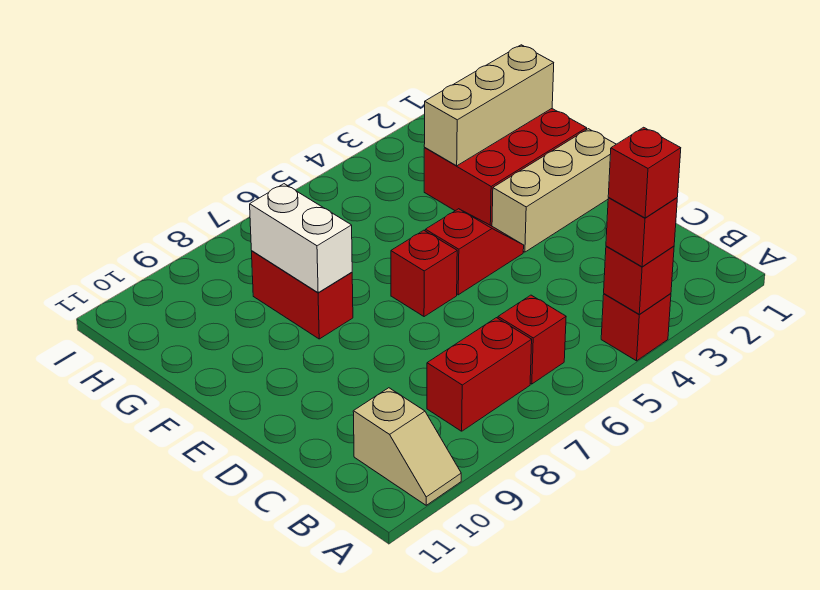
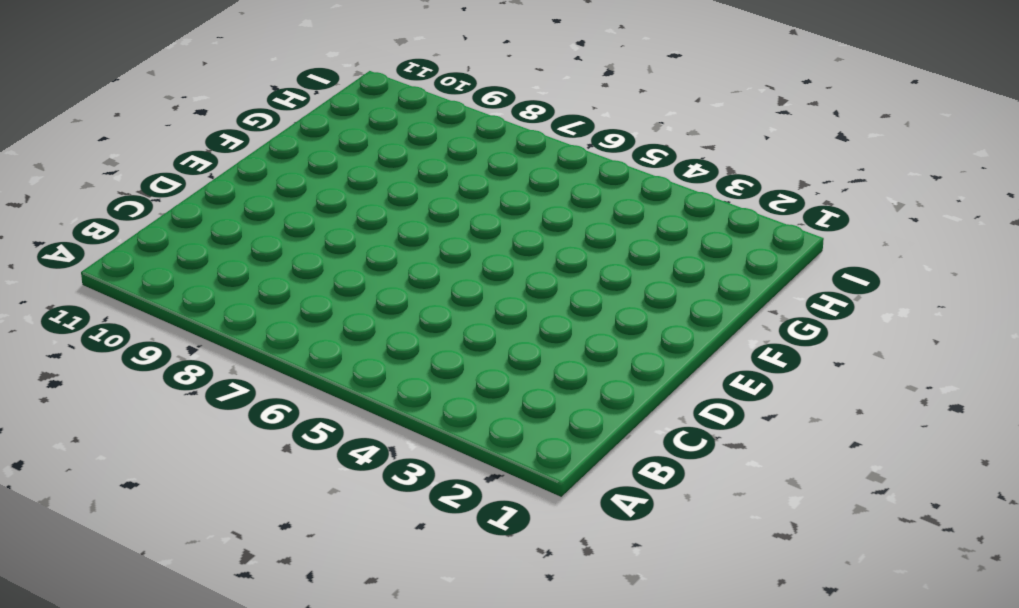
none -> red 1x1 brick [601,294,671,361]
none -> tan 1x2 slope [353,388,461,505]
none -> red 1x1 brick [498,295,566,384]

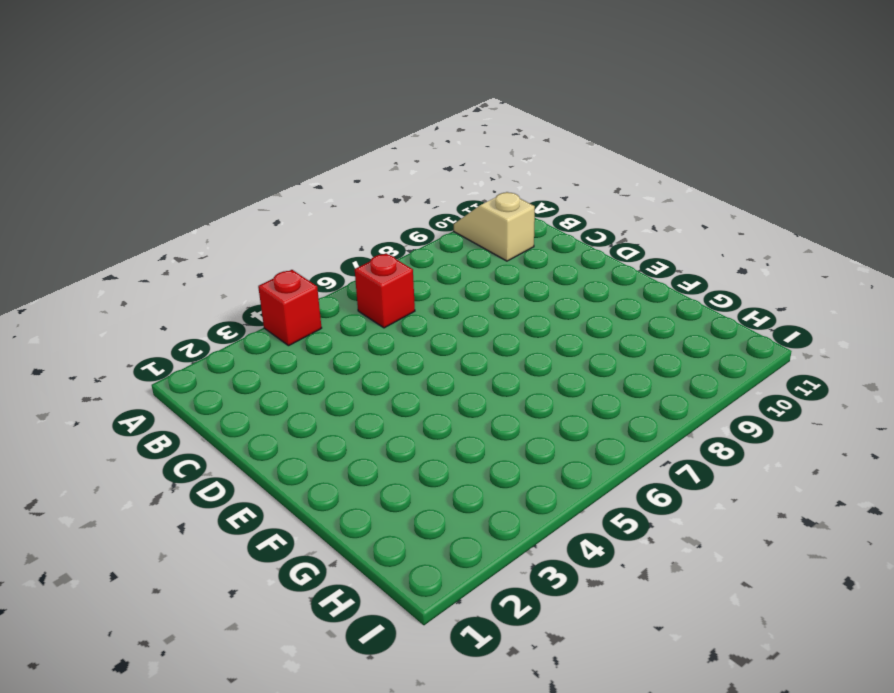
none -> red 1x2 brick [427,318,532,431]
none -> tan 1x3 brick [492,129,616,252]
none -> red 1x2 slope [425,209,524,295]

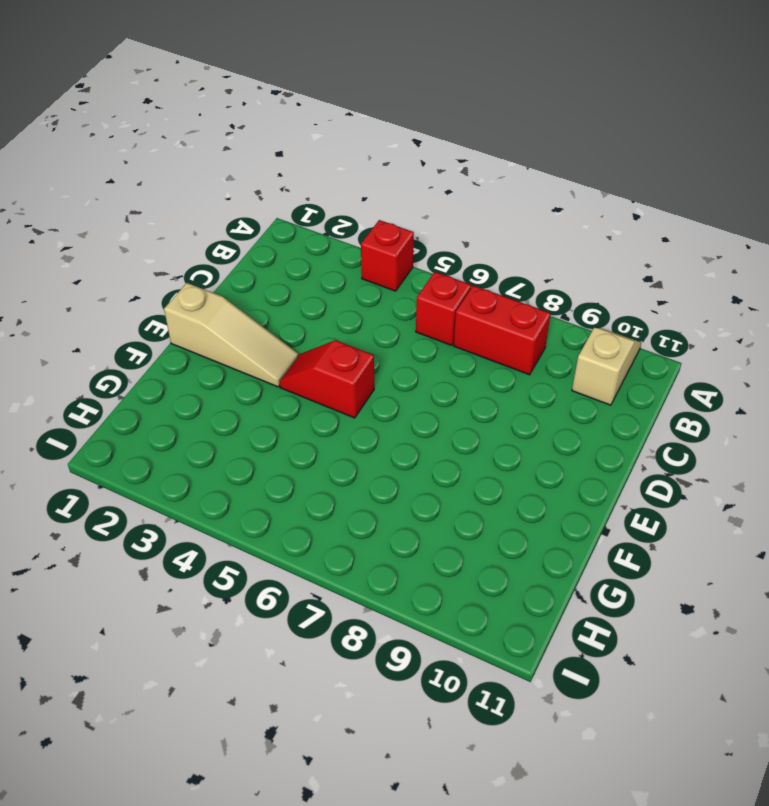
tan 1x3 slope [164,283,299,387] -> tan 1x3 brick [492,129,616,252]
none -> red 1x1 brick [391,230,457,317]
none -> red 2x3 brick [424,109,587,226]
none -> red 1x2 brick [252,251,353,339]

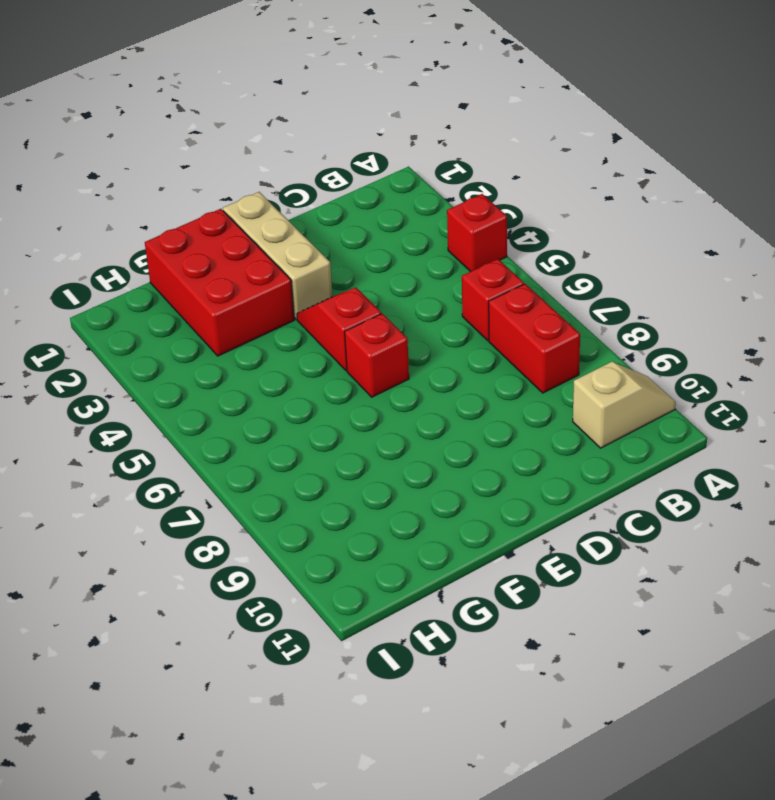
none -> red 1x2 brick [252,251,353,339]
none -> red 1x1 brick [604,246,674,314]
none -> white 1x2 brick [250,184,352,293]

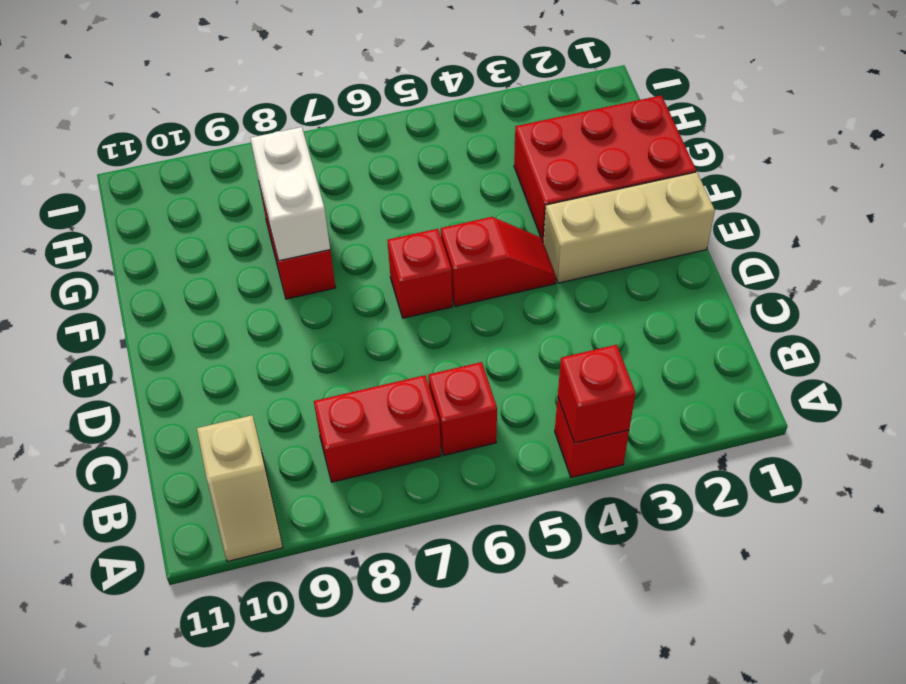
none -> tan 1x3 brick [424,45,554,166]
none -> red 1x1 brick [606,198,677,267]
none -> red 1x1 brick [608,127,681,218]

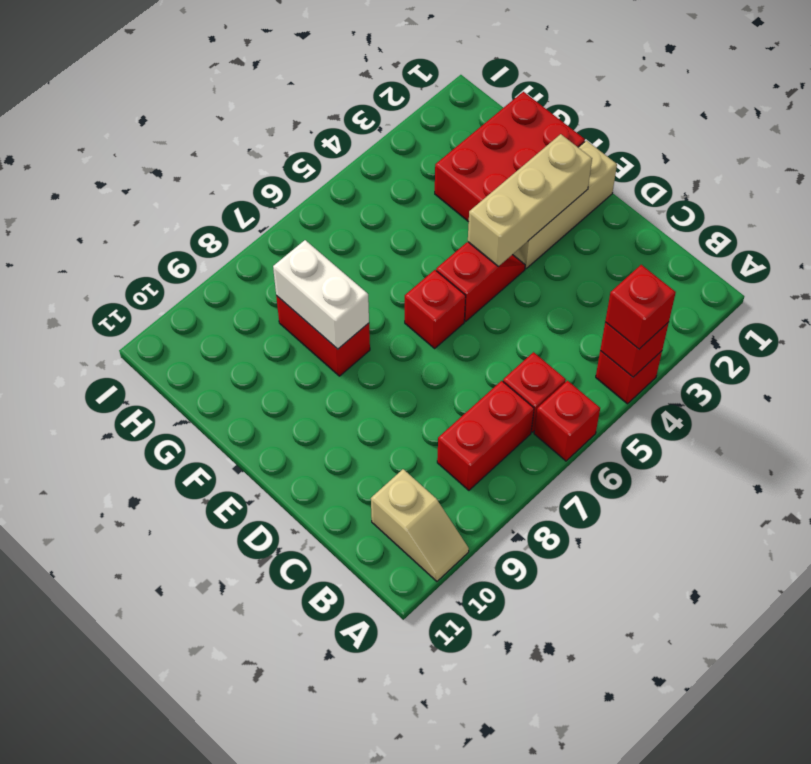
red 1x1 brick [534,381,600,461] -> red 1x1 brick moved to [608,127,681,218]
tan 1x3 brick [468,134,592,266] -> tan 1x3 brick moved to [424,45,554,166]

